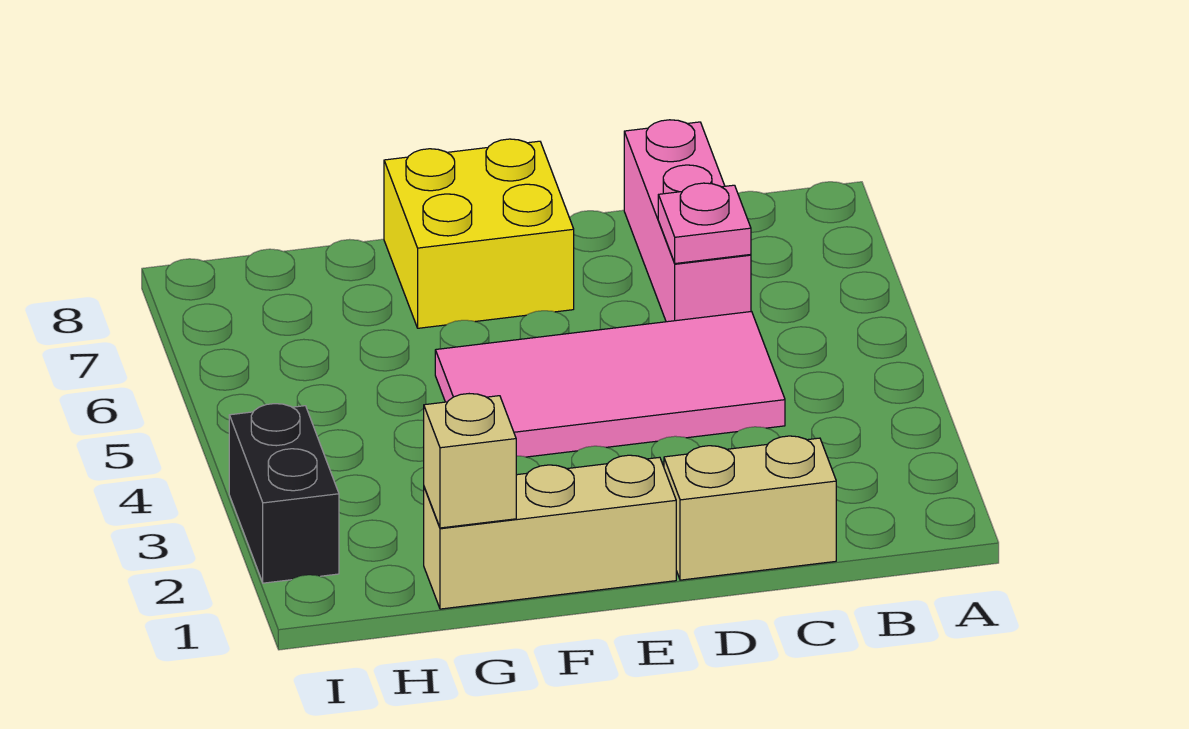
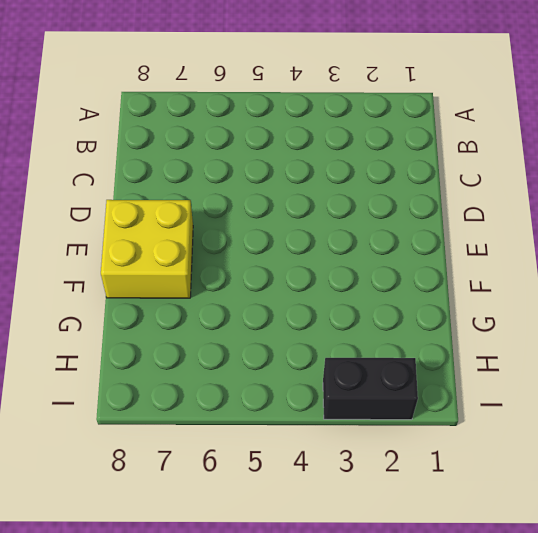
none -> tan 1x2 brick [664,436,836,580]
none -> pink 2x4 tile [435,312,785,457]

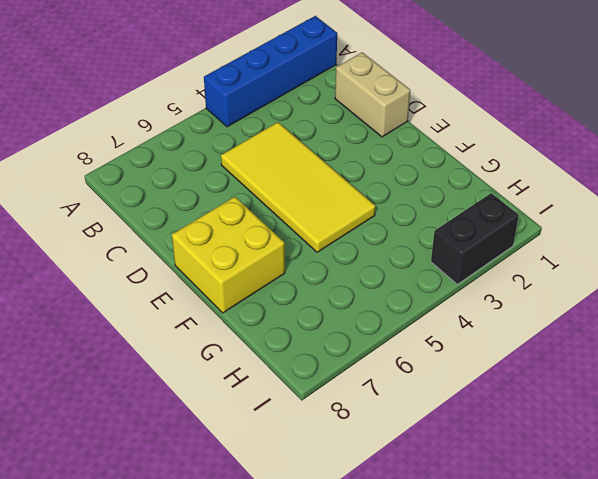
blue 1x4 brick [204,16,337,127] -> none
yellow 2x4 tile [221,122,375,252] -> pink 2x4 tile [435,312,785,457]
none -> pink 1x3 brick [624,120,751,322]
none -> tan 1x3 brick [424,455,676,609]

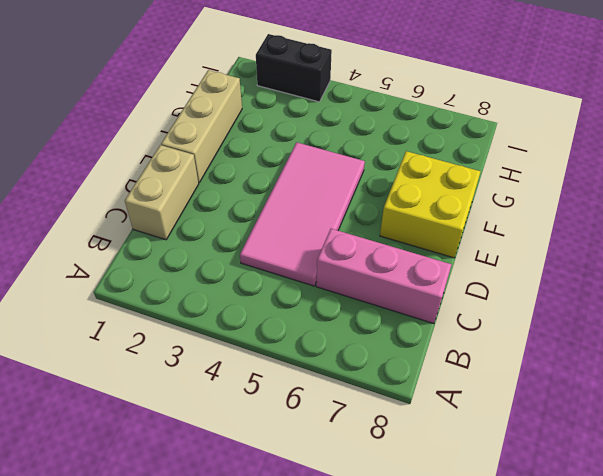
none -> pink 1x1 plate [658,183,751,264]
none -> tan 1x1 brick [424,394,516,528]

